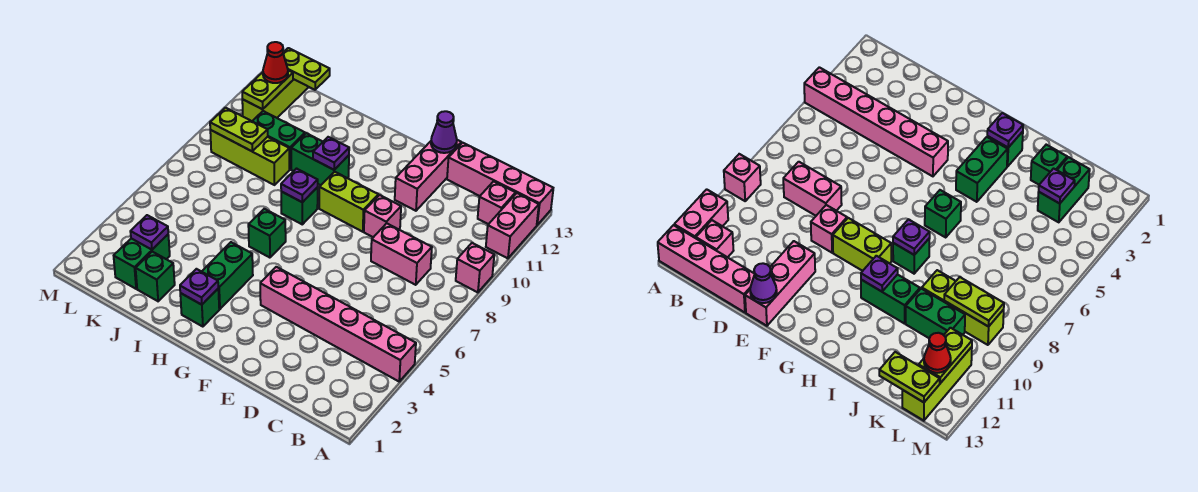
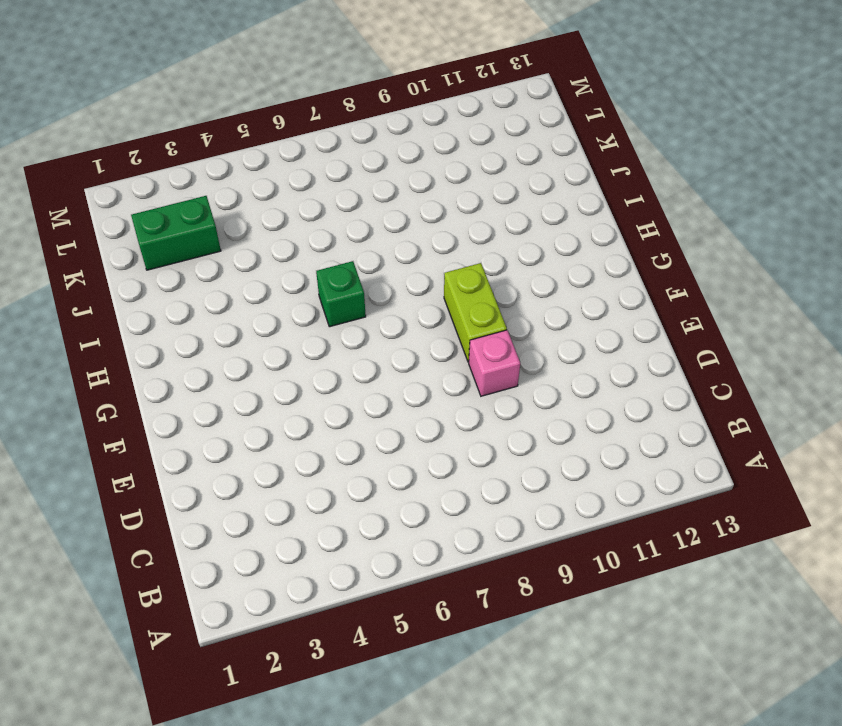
none -> pink 1x6 brick [260,267,416,381]
none -> pink 1x1 brick [456,243,494,292]
none -> pink 1x2 brick [486,193,539,258]

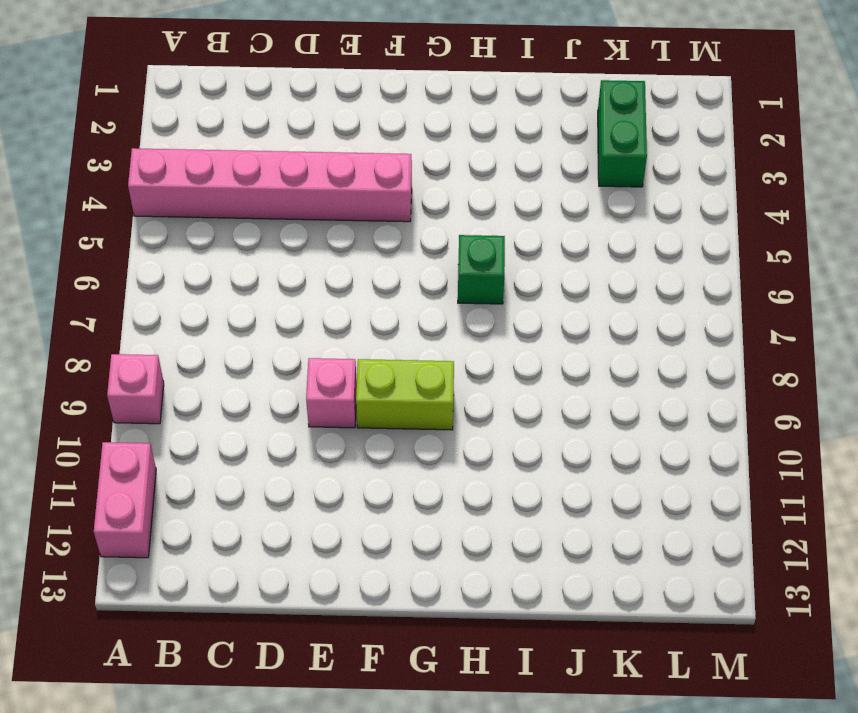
none -> pink 1x4 brick [447,143,553,225]
none -> pink 1x1 brick [478,181,516,224]
none -> pink 1x2 brick [371,223,432,285]

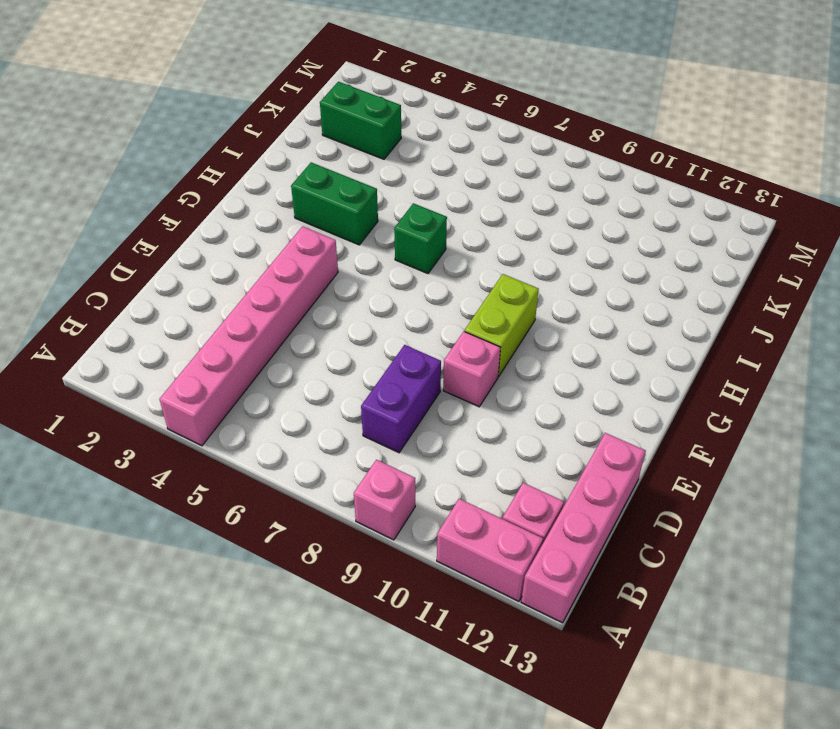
purple 1x2 brick [361,345,441,453] -> pink 1x2 brick [371,223,432,285]
none -> pink 1x3 brick [395,140,462,211]
none -> green 1x1 brick [180,289,219,327]
none -> green 1x1 brick [281,187,318,224]

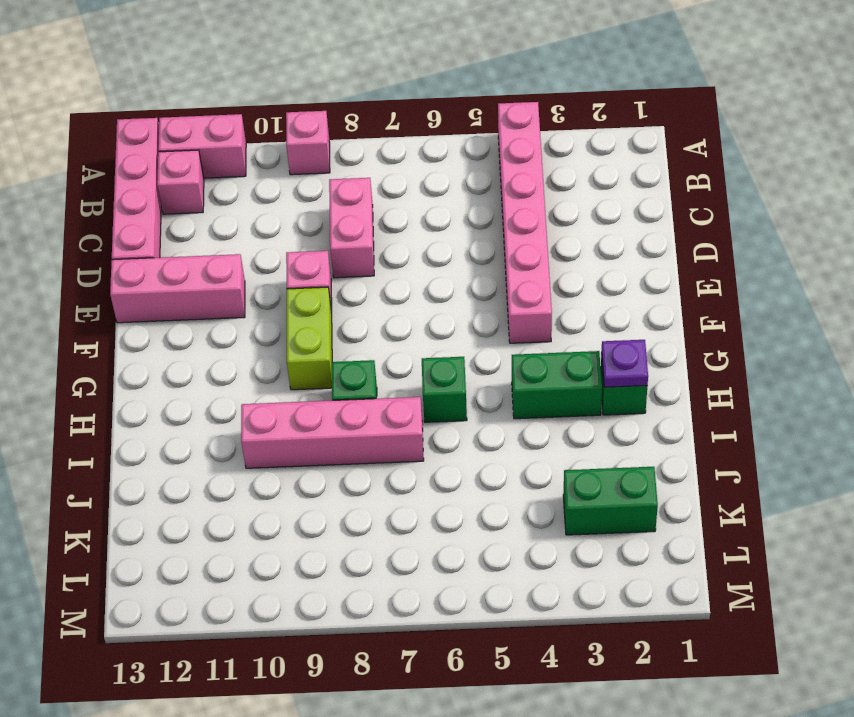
pink 1x4 brick [241,397,424,468] -> green 1x2 brick [291,133,349,185]
none -> green 1x1 brick [136,252,175,301]
none -> lime 1x3 brick [210,130,289,185]
none -> green 1x2 brick [252,111,305,169]

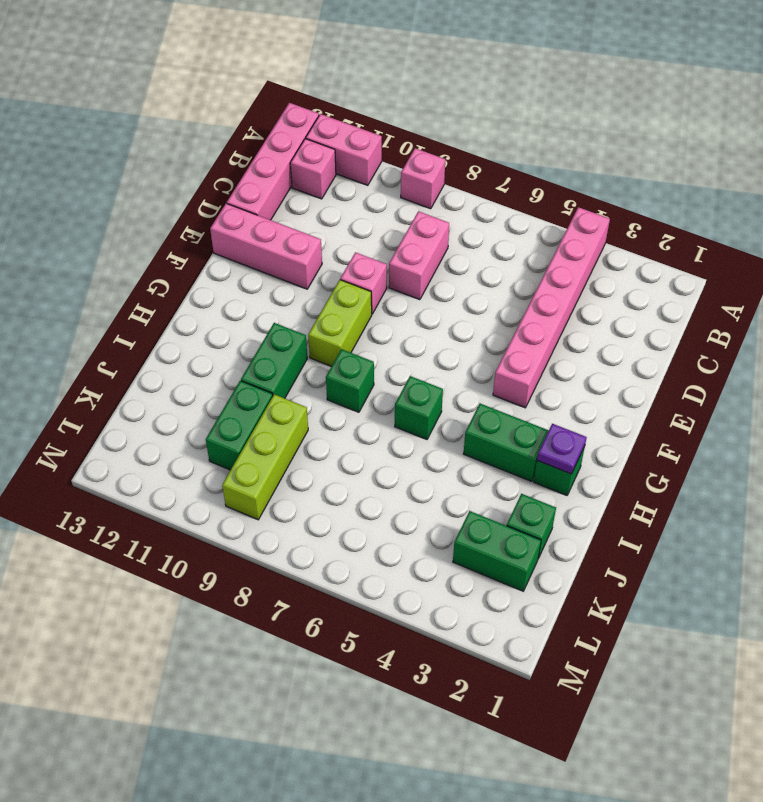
none -> lime 1x3 brick [242,79,308,121]
none -> purple 1x1 cone [431,111,457,153]
none -> purple 1x1 plate [281,169,318,202]

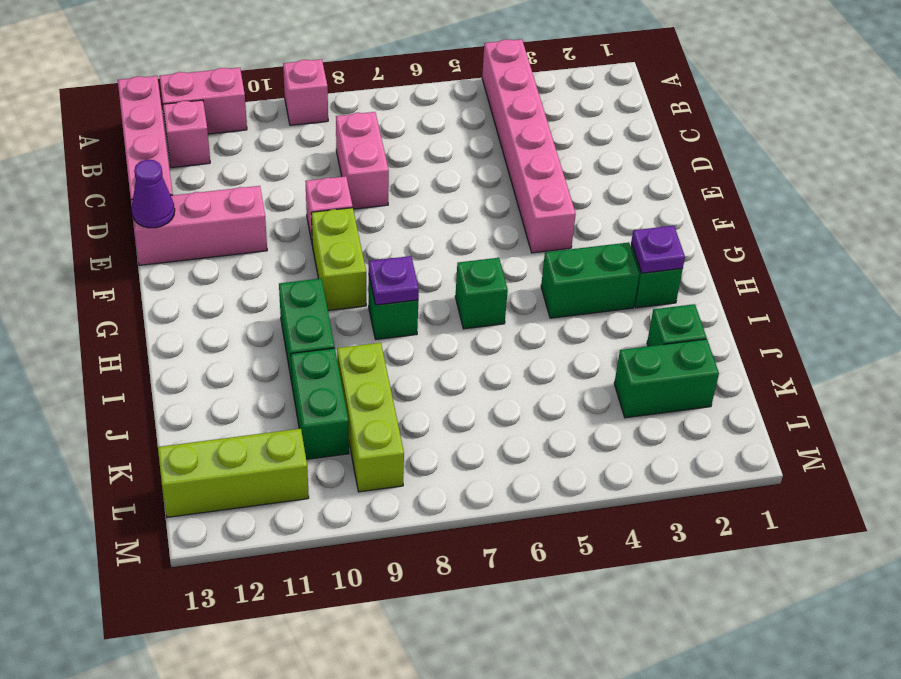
none -> purple 1x1 plate [313,137,349,170]
none -> purple 1x1 plate [130,215,168,250]
none -> lime 1x2 plate [210,108,268,151]

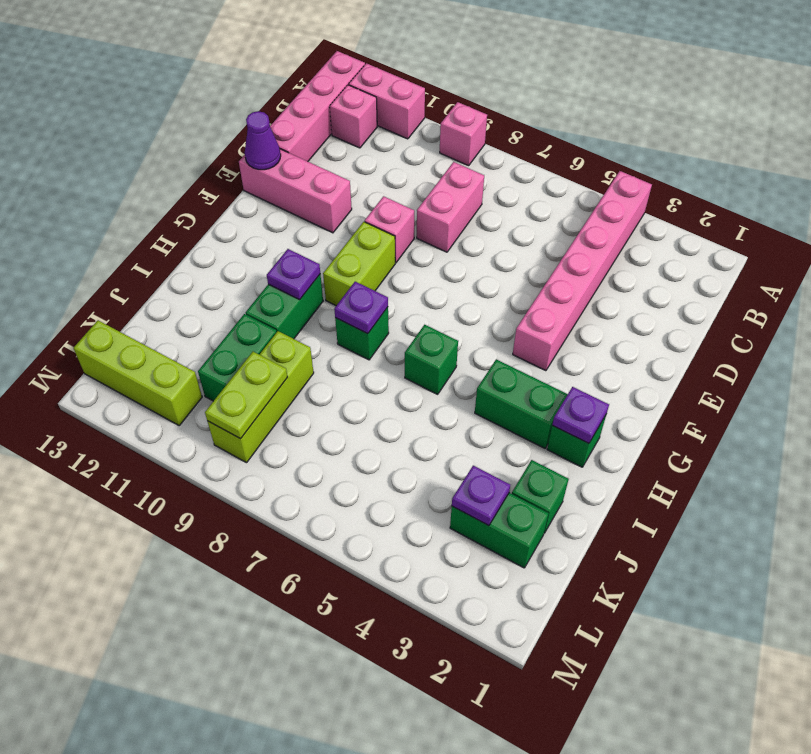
none -> lime 1x2 plate [283,48,330,90]
none -> lime 1x2 plate [242,70,293,109]
none -> red 1x1 cone [263,42,288,83]

